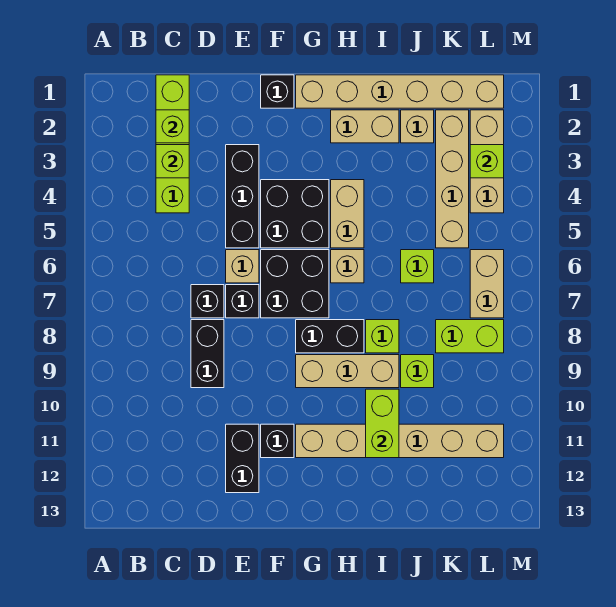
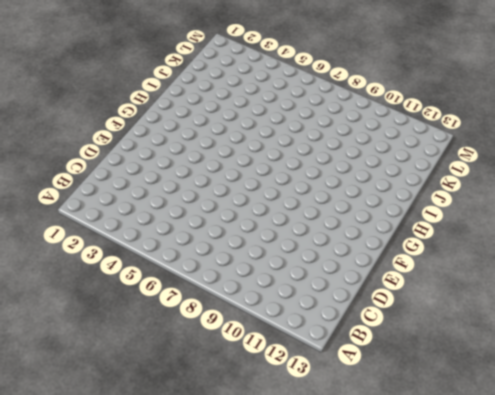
none -> lime 1x4 brick [156,75,189,213]
none -> black 1x1 brick [191,285,224,318]
none -> black 1x2 brick [191,320,224,388]
none -> black 1x3 brick [226,145,259,248]

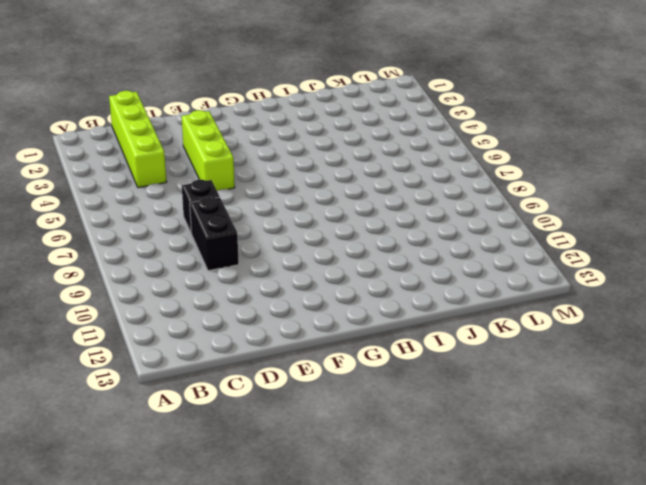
lime 1x3 brick [182,110,235,191] -> black 1x3 brick [226,145,259,248]
none -> tan 1x1 brick [226,250,259,283]
none -> black 1x1 brick [226,285,259,318]
none -> black 1x2 brick [226,424,259,493]
none -> black 1x1 brick [261,75,294,108]

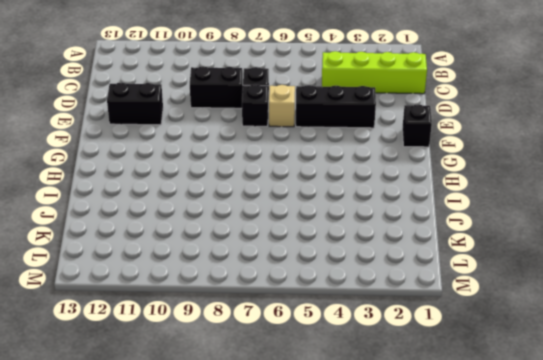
none -> black 2x2 brick [261,180,329,248]
none -> black 2x2 brick [261,250,329,318]
none -> black 1x1 brick [261,424,294,458]
none -> tan 1x6 brick [296,75,504,108]

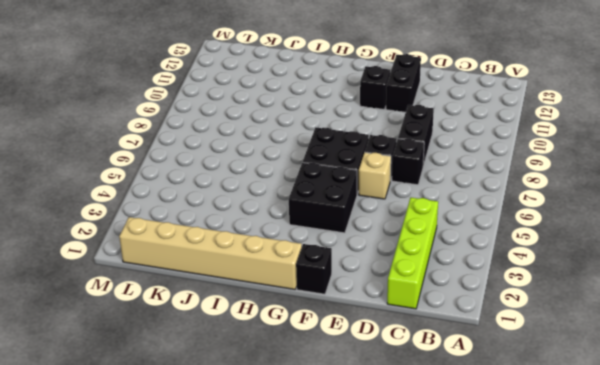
none -> black 1x3 brick [226,145,259,248]
none -> black 1x2 brick [296,320,364,353]
none -> tan 1x3 brick [296,355,399,388]
none -> tan 1x6 brick [296,424,504,458]

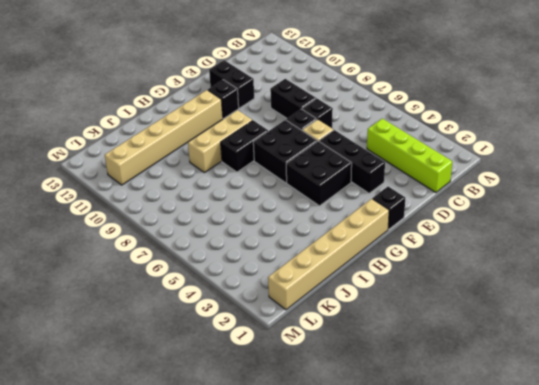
none -> tan 1x2 brick [331,110,399,143]
none -> tan 1x2 brick [331,180,364,248]
none -> tan 1x1 brick [331,250,364,283]
none -> lime 1x1 brick [366,320,399,353]

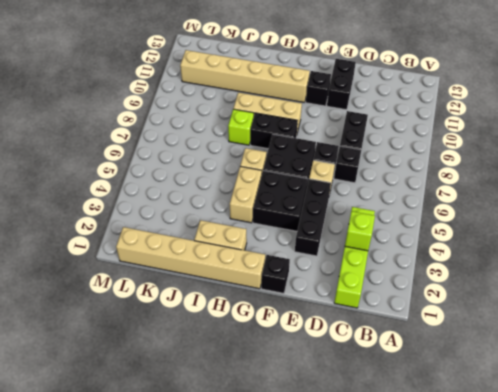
none -> tan 1x1 brick [401,110,434,143]
none -> lime 1x1 brick [401,250,434,283]
none -> lime 1x1 brick [401,355,434,388]
none -> tan 1x4 brick [436,110,469,248]

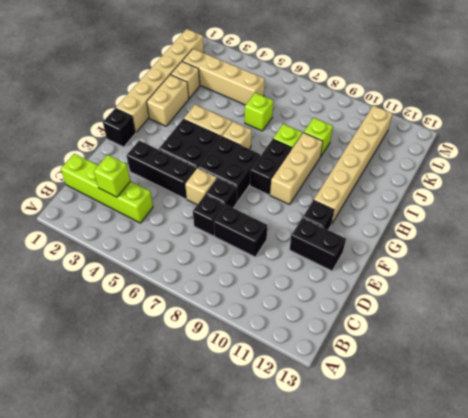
none -> lime 1x2 brick [436,320,504,353]
none -> tan 1x3 brick [470,110,504,213]
none -> tan 1x2 brick [470,250,504,318]
none -> lime 1x1 brick [156,110,189,143]

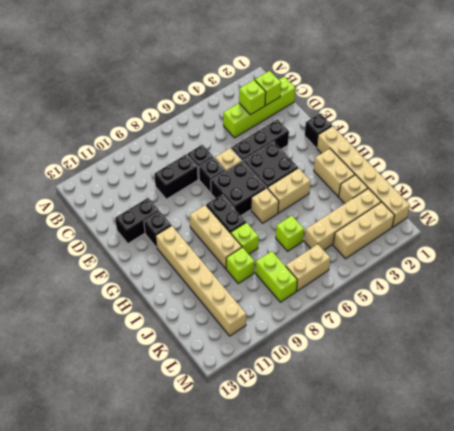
none -> lime 1x2 brick [366,389,399,458]
none -> lime 1x1 brick [470,145,504,178]

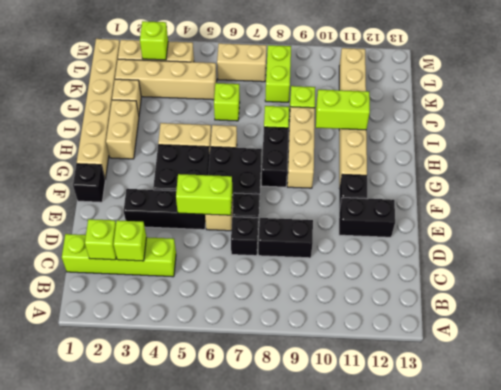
lime 1x2 brick [176,174,232,215] -> none

